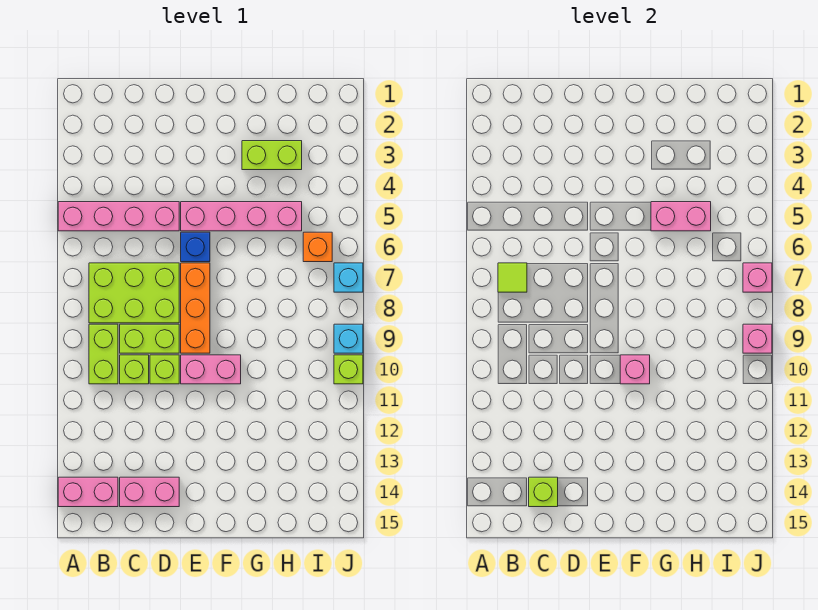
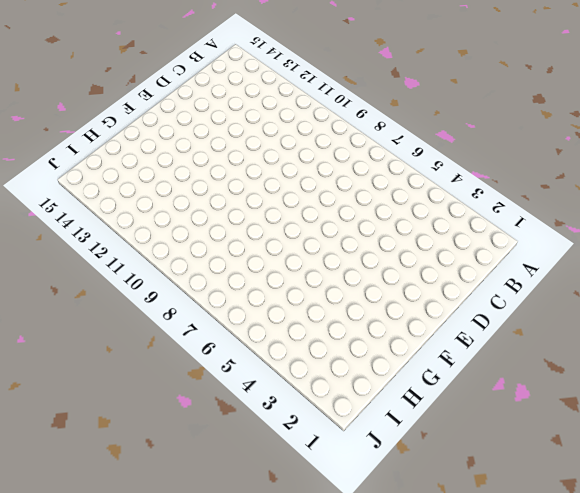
none -> pink 1x4 brick [58,202,179,231]
none -> pink 1x2 brick [58,477,118,507]
none -> lime 2x3 brick [89,263,179,323]

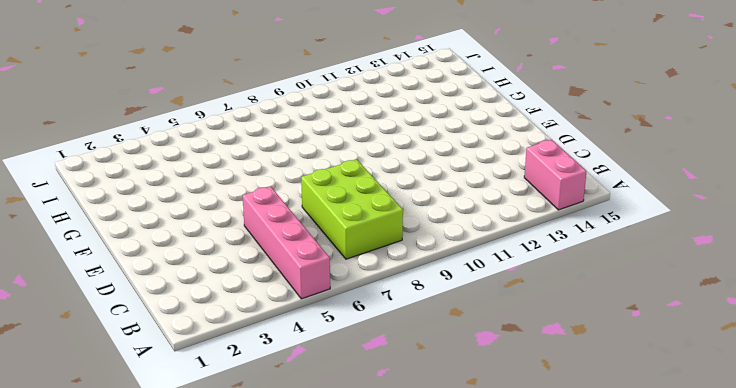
none -> lime 1x2 brick [89,324,118,384]
none -> lime 1x2 brick [120,324,179,353]
none -> lime 1x1 brick [120,355,149,384]

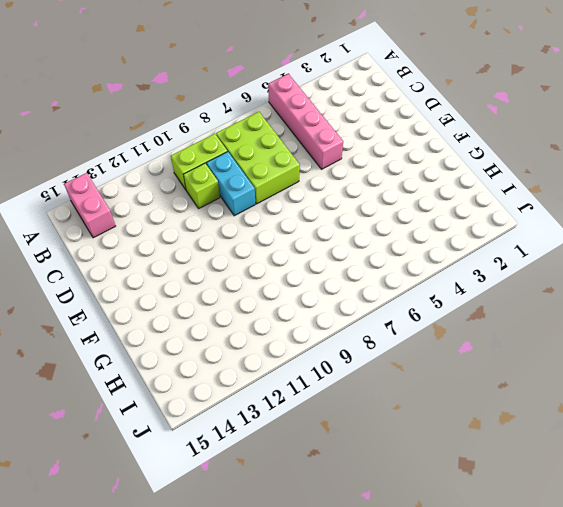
cyan 1x2 brick [207,152,255,216] -> lime 1x2 brick [120,324,179,353]
none -> pink 1x2 brick [120,477,179,507]
none -> lime 1x1 brick [150,355,179,384]
none -> pink 1x4 brick [181,202,302,231]

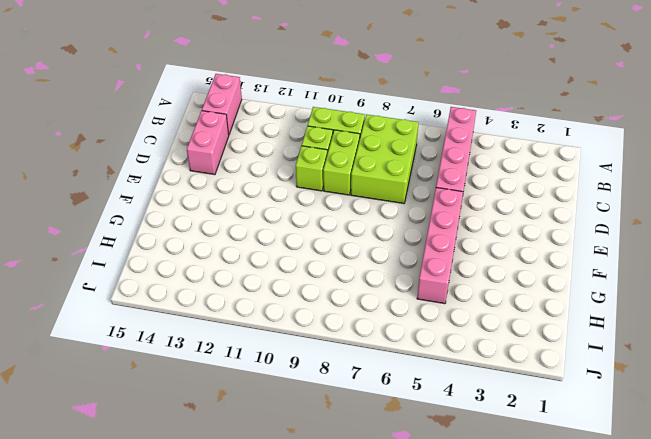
none -> blue 1x1 brick [181,232,210,262]
none -> orange 1x3 brick [181,263,210,353]
none -> pink 1x2 brick [181,355,241,384]

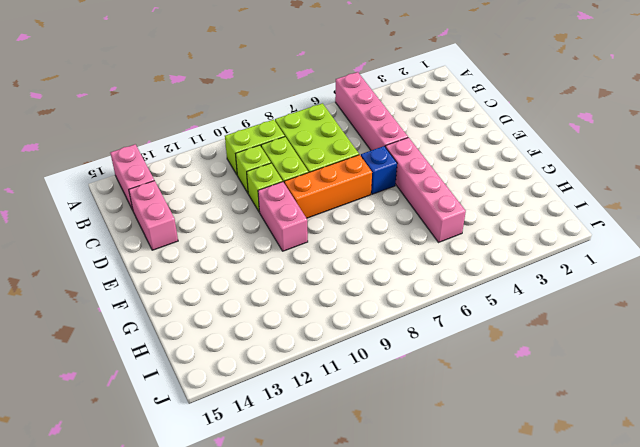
none -> lime 1x2 brick [242,141,302,170]
none -> orange 1x1 brick [303,232,332,262]
none -> cyan 1x1 brick [334,263,363,292]

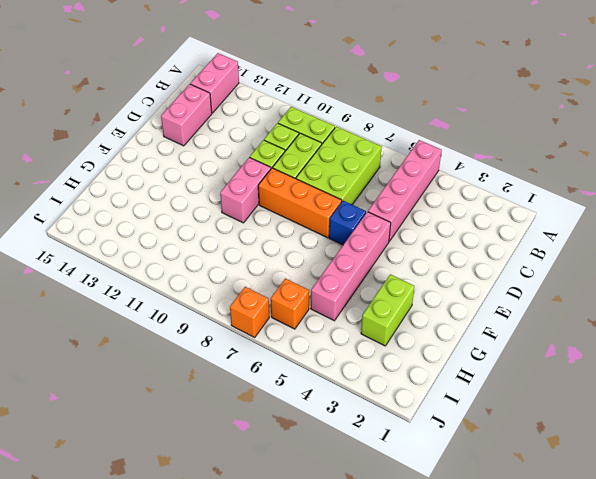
orange 1x1 brick [230,287,269,337] -> cyan 1x1 brick [334,263,363,292]
none -> cyan 1x1 brick [334,324,363,353]
none -> lime 1x1 brick [334,355,363,384]
none -> lime 1x1 tile [498,263,527,292]

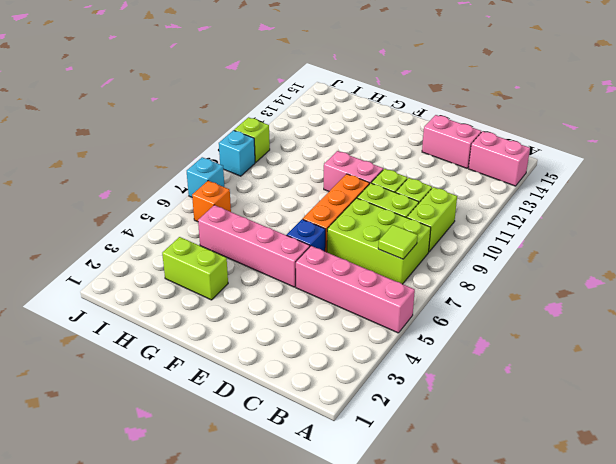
none -> lime 1x1 brick [529,477,558,507]
none -> pink 1x1 brick [620,355,650,384]
none -> pink 1x2 brick [651,202,711,231]

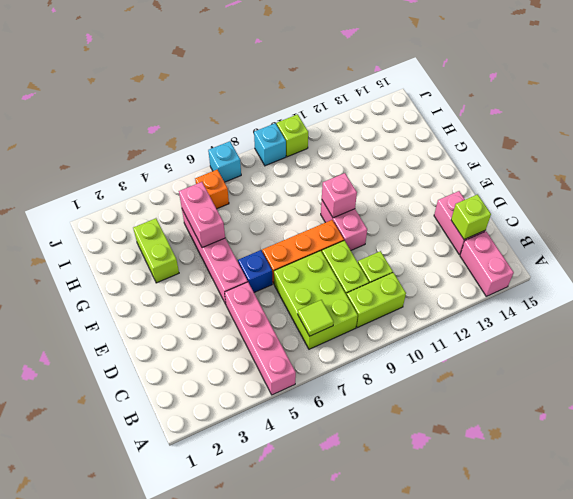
none -> lime 1x1 brick [150,355,179,384]
none -> pink 1x1 brick [743,263,772,292]
none -> pink 1x1 brick [743,324,772,353]

